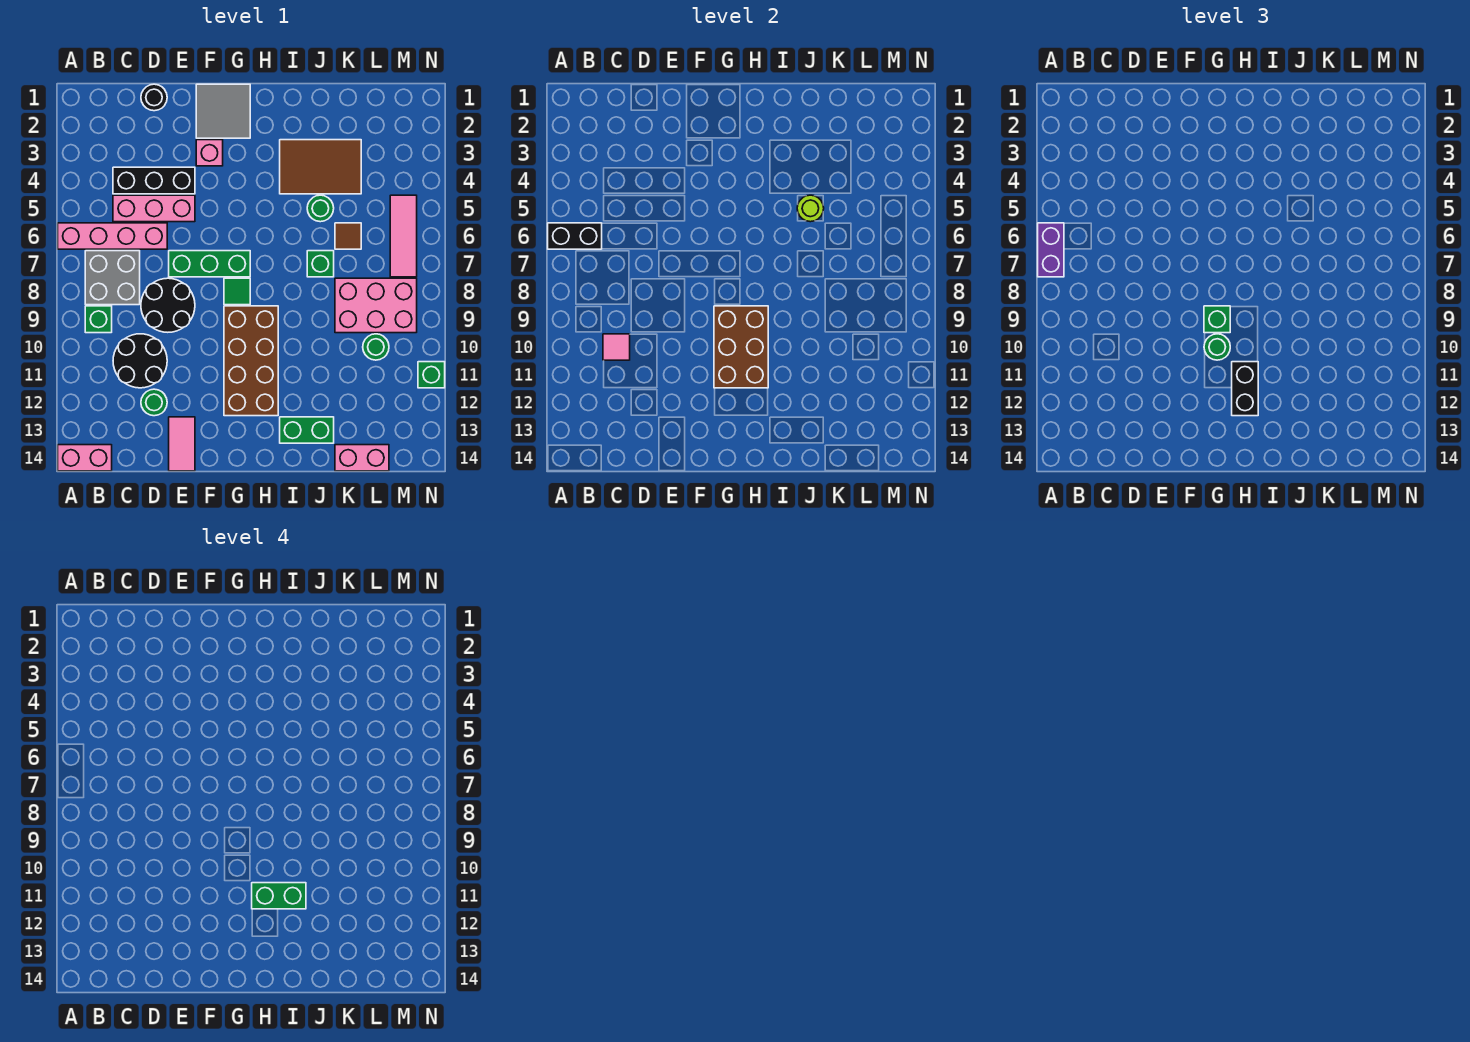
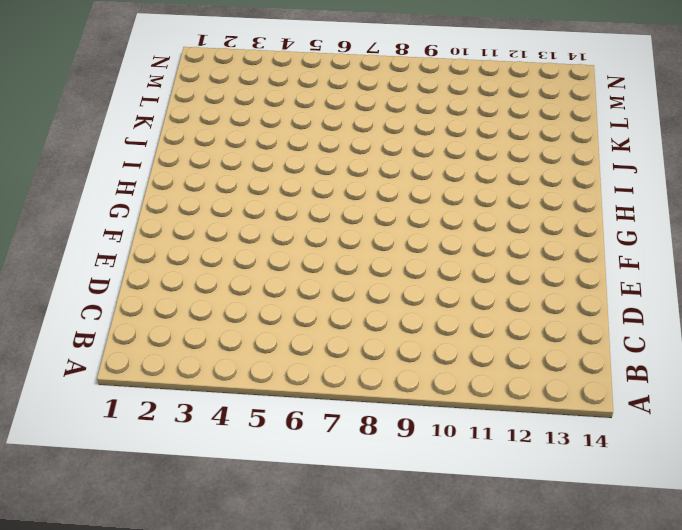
none -> pink 1x4 brick [58,223,167,249]
none -> pink 1x2 brick [58,445,112,471]
none -> grey 2x2 brick [85,251,140,305]
none -> green 1x1 brick [85,306,112,333]

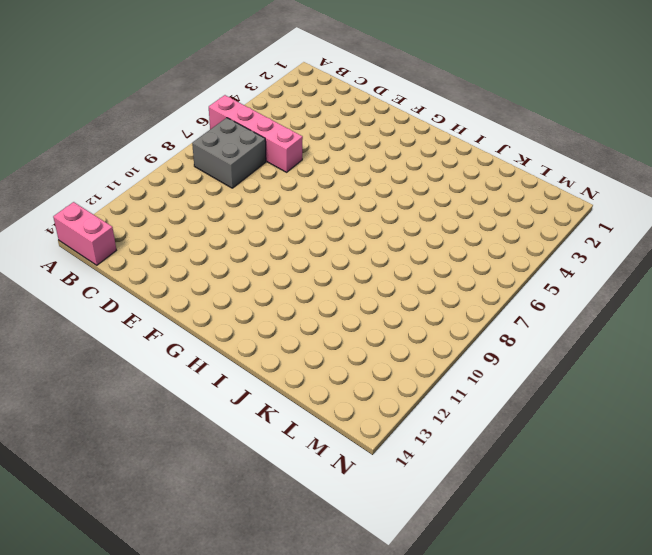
none -> green 1x1 brick [85,306,112,333]
none -> black 1x3 brick [113,167,195,194]
none -> pink 1x3 brick [113,195,195,222]
none -> black 2x2 round brick [113,334,167,388]

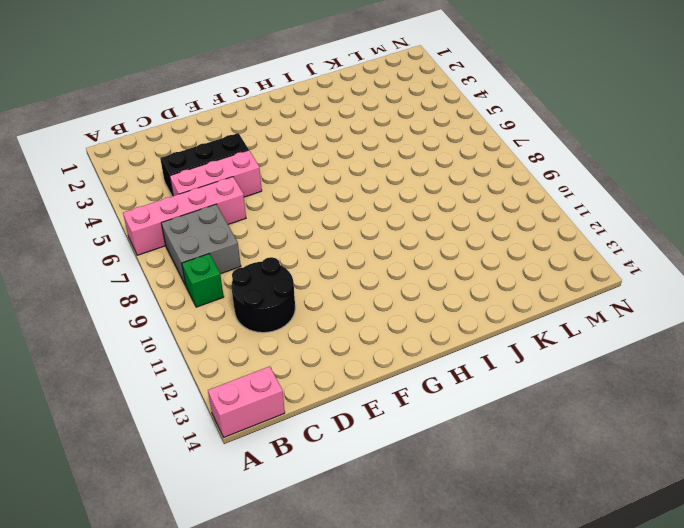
none -> black 1x1 round brick [141,84,167,111]
none -> black 2x2 round brick [141,278,195,332]
none -> green 1x1 round brick [141,389,167,416]
none -> green 1x3 brick [169,251,250,277]

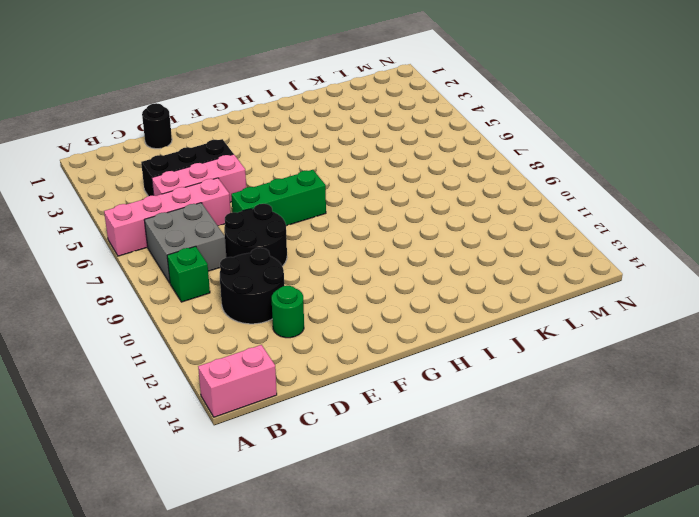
none -> pink 1x2 tile [169,417,195,471]
none -> grey 2x2 tile [196,84,250,138]
none -> pink 1x1 brick [196,140,223,166]
none -> green 1x1 tile [224,278,250,305]

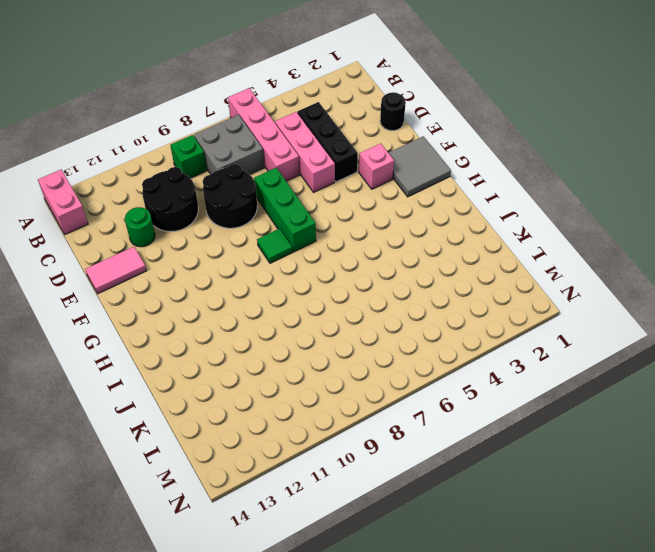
none -> brown 2x4 brick [224,306,278,416]
none -> brown 2x3 tile [280,140,361,194]
none -> green 1x2 brick [280,417,334,443]
none -> green 1x1 round brick [307,195,334,222]

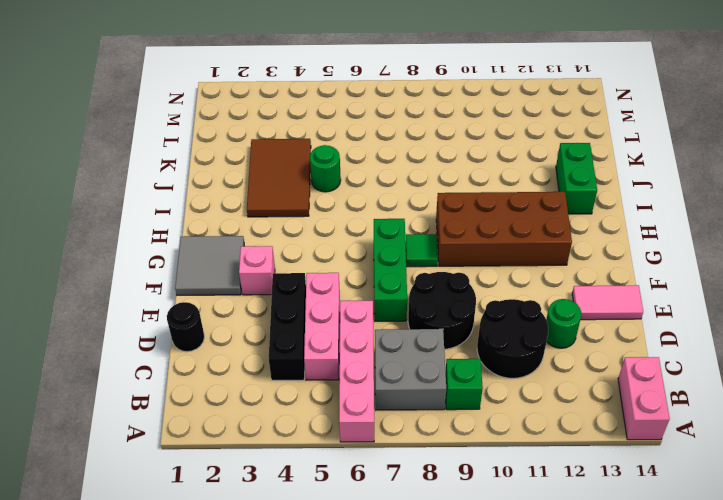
none -> green 1x1 brick [307,251,334,277]
none -> brown 1x1 tile [335,223,361,249]
none -> pink 2x3 brick [335,278,417,333]
none -> pink 1x2 brick [335,445,389,471]

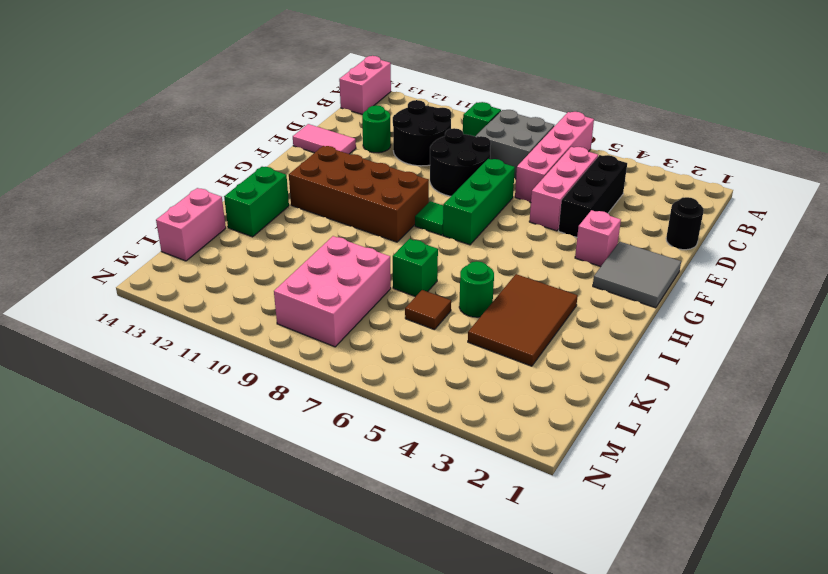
none -> green 1x1 round brick [363,334,389,360]
none -> pink 1x3 tile [390,195,417,277]
none -> green 1x1 brick [418,362,445,388]
none -> black 1x2 brick [548,223,602,249]

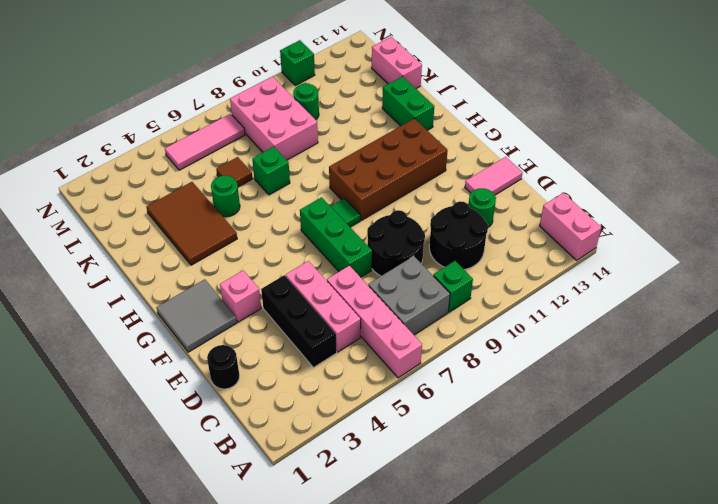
none -> black 1x2 brick [548,223,602,249]
none -> pink 1x1 tile [603,334,630,360]
none -> brown 2x3 brick [714,306,768,388]
none -> lime 1x1 round brick [797,195,824,222]

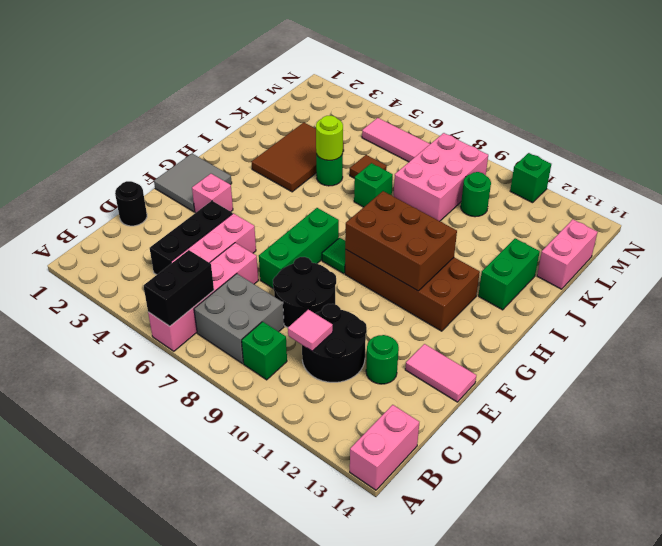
none -> purple 1x2 brick [1038,223,1064,277]
none -> green 1x1 brick [1204,306,1230,333]
none -> green 1x1 round brick [1204,334,1230,360]
none -> black 1x2 brick [1232,362,1258,416]

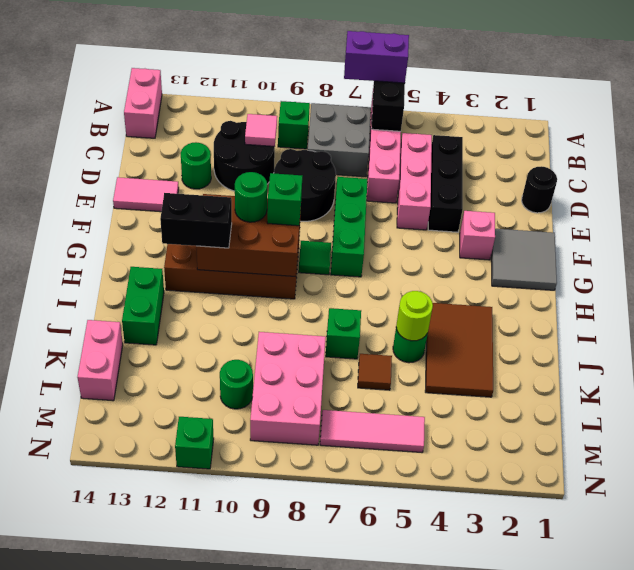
none -> green 1x2 brick [252,883,306,909]

